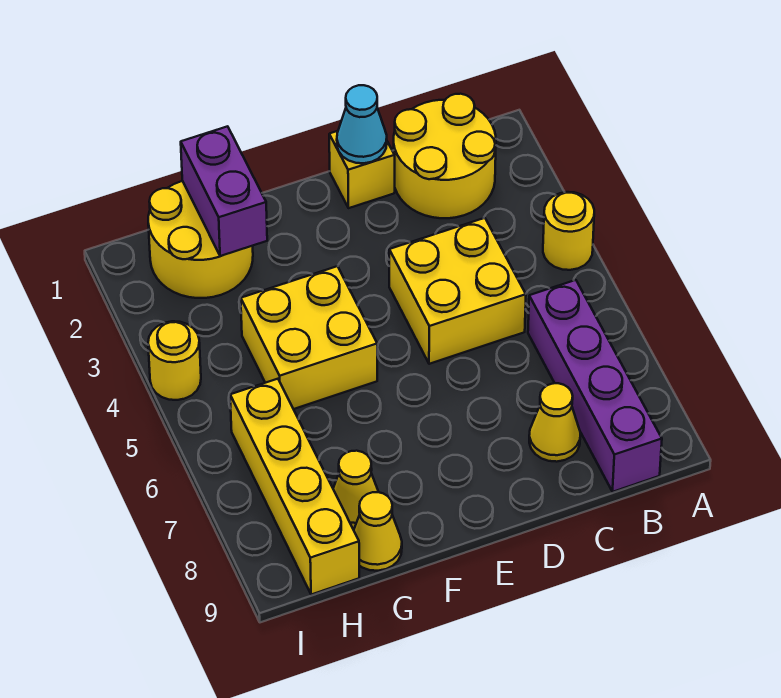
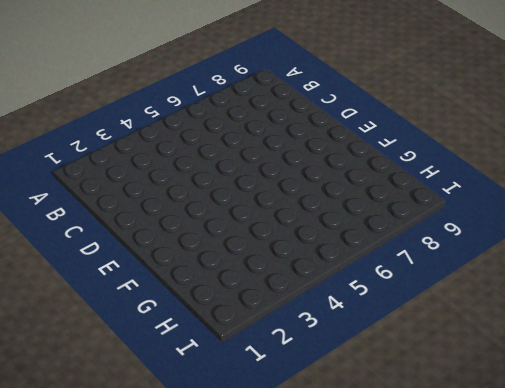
none -> yellow 1x1 round brick [543,192,594,270]
none -> yellow 2x2 round brick [394,94,496,218]
none -> purple 1x4 brick [528,280,662,492]

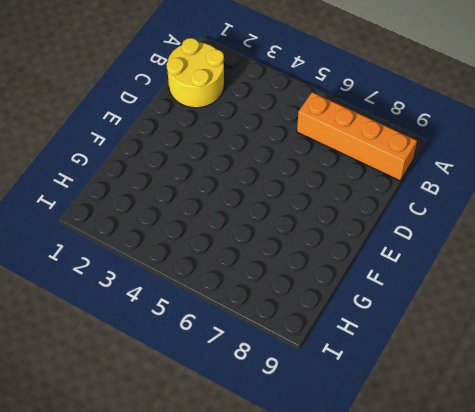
orange 1x4 brick [297,92,417,181] -> purple 1x4 brick [528,280,662,492]
none -> yellow 1x1 round brick [543,192,594,270]
none -> yellow 2x2 brick [389,218,526,364]
none -> yellow 1x1 cone [529,383,580,462]

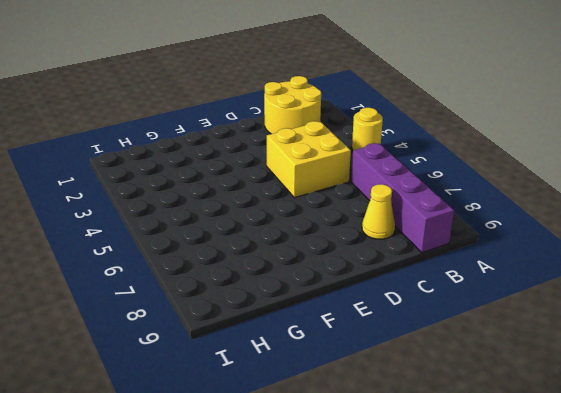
none -> yellow 1x1 brick [329,131,395,208]
none -> yellow 2x2 brick [241,266,377,409]
none -> yellow 2x2 round brick [148,181,253,298]

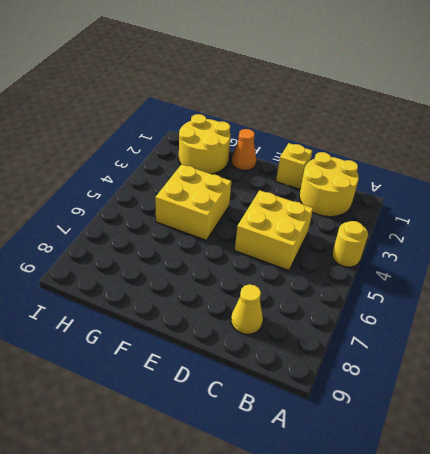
orange 1x1 cone [232,129,256,170] -> none
none -> purple 1x4 brick [528,280,662,492]
none -> yellow 1x1 cone [333,451,378,529]
none -> yellow 1x1 cone [354,492,402,571]

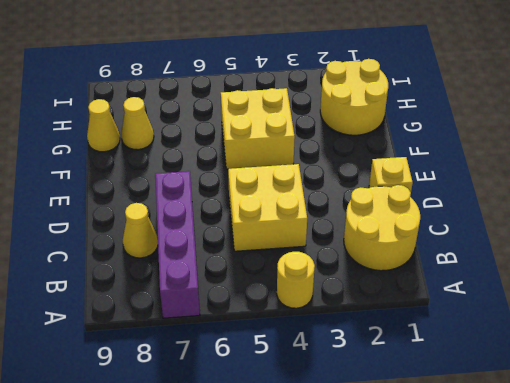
purple 1x4 brick [155,171,200,318] -> purple 1x4 brick turned to [528,280,662,492]
none -> yellow 1x4 brick [230,379,359,595]
none -> yellow 1x1 round brick [148,321,201,400]
none -> cyan 1x1 cone [337,85,387,163]

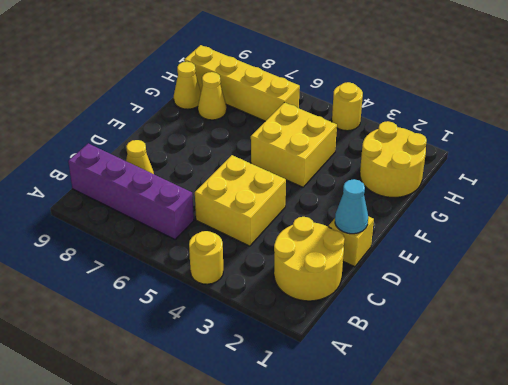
none -> purple 1x2 brick [181,126,267,256]

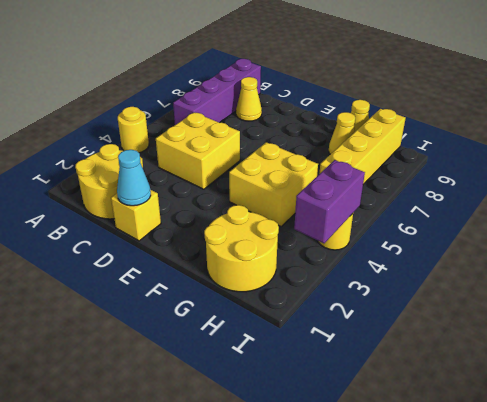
purple 1x2 brick [294,160,365,243] -> purple 1x2 brick moved to [181,126,267,256]

